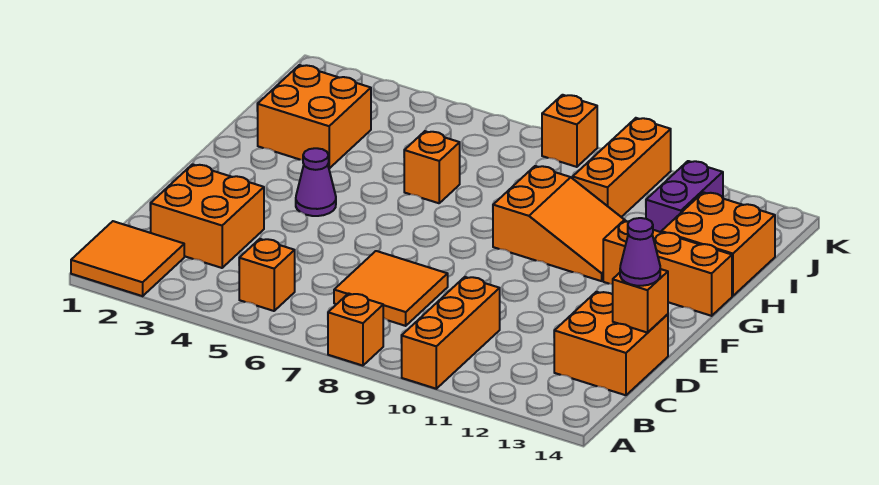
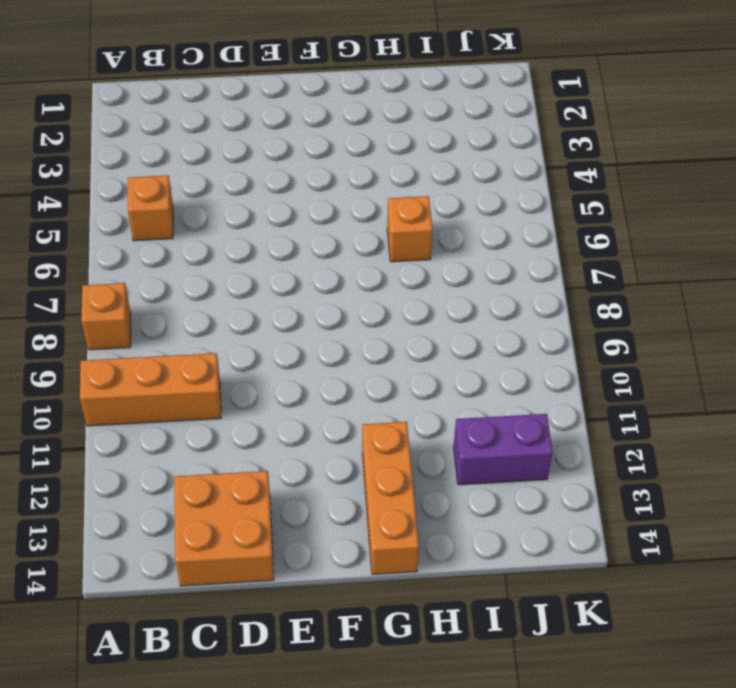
none -> orange 2x2 tile [71,221,184,296]
none -> orange 2x2 brick [151,164,264,268]
none -> orange 2x2 tile [334,251,448,326]

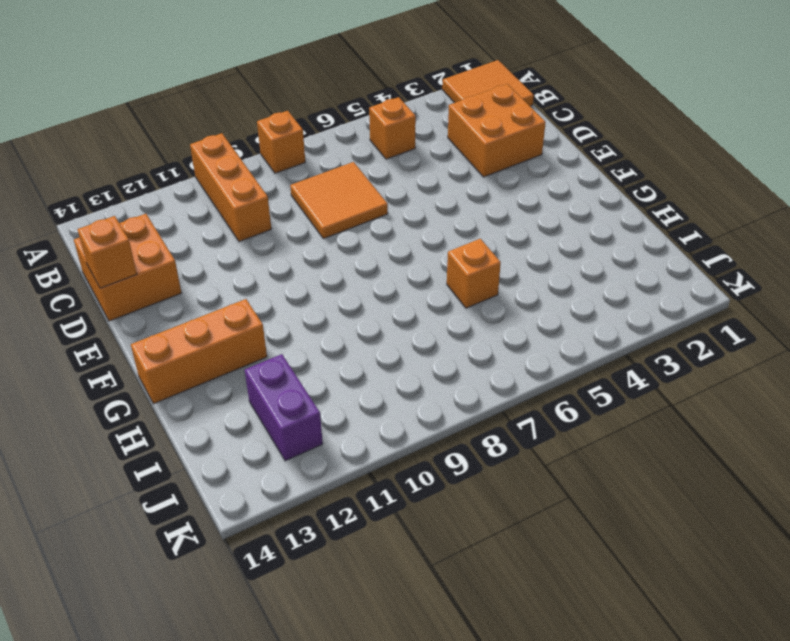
none -> purple 1x1 cone [296,148,336,216]
none -> orange 2x3 slope [493,166,625,281]
none -> orange 2x2 brick [258,65,371,168]

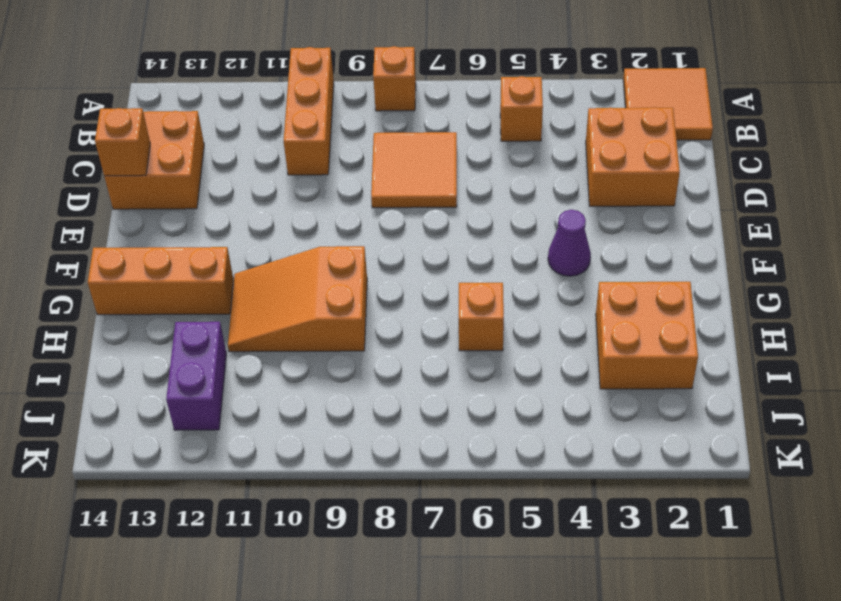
none -> orange 2x2 brick [661,192,775,296]
none -> orange 1x3 brick [573,118,671,217]
none -> orange 1x1 brick [542,95,597,167]

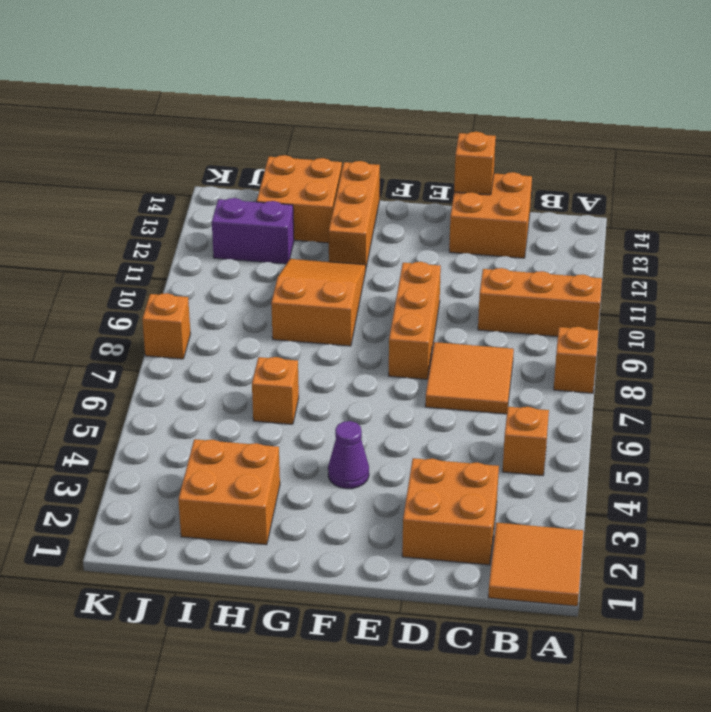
orange 1x3 brick [389,262,441,379] -> orange 1x3 brick turned to [573,118,671,217]
none -> purple 1x1 cone [620,218,660,286]

